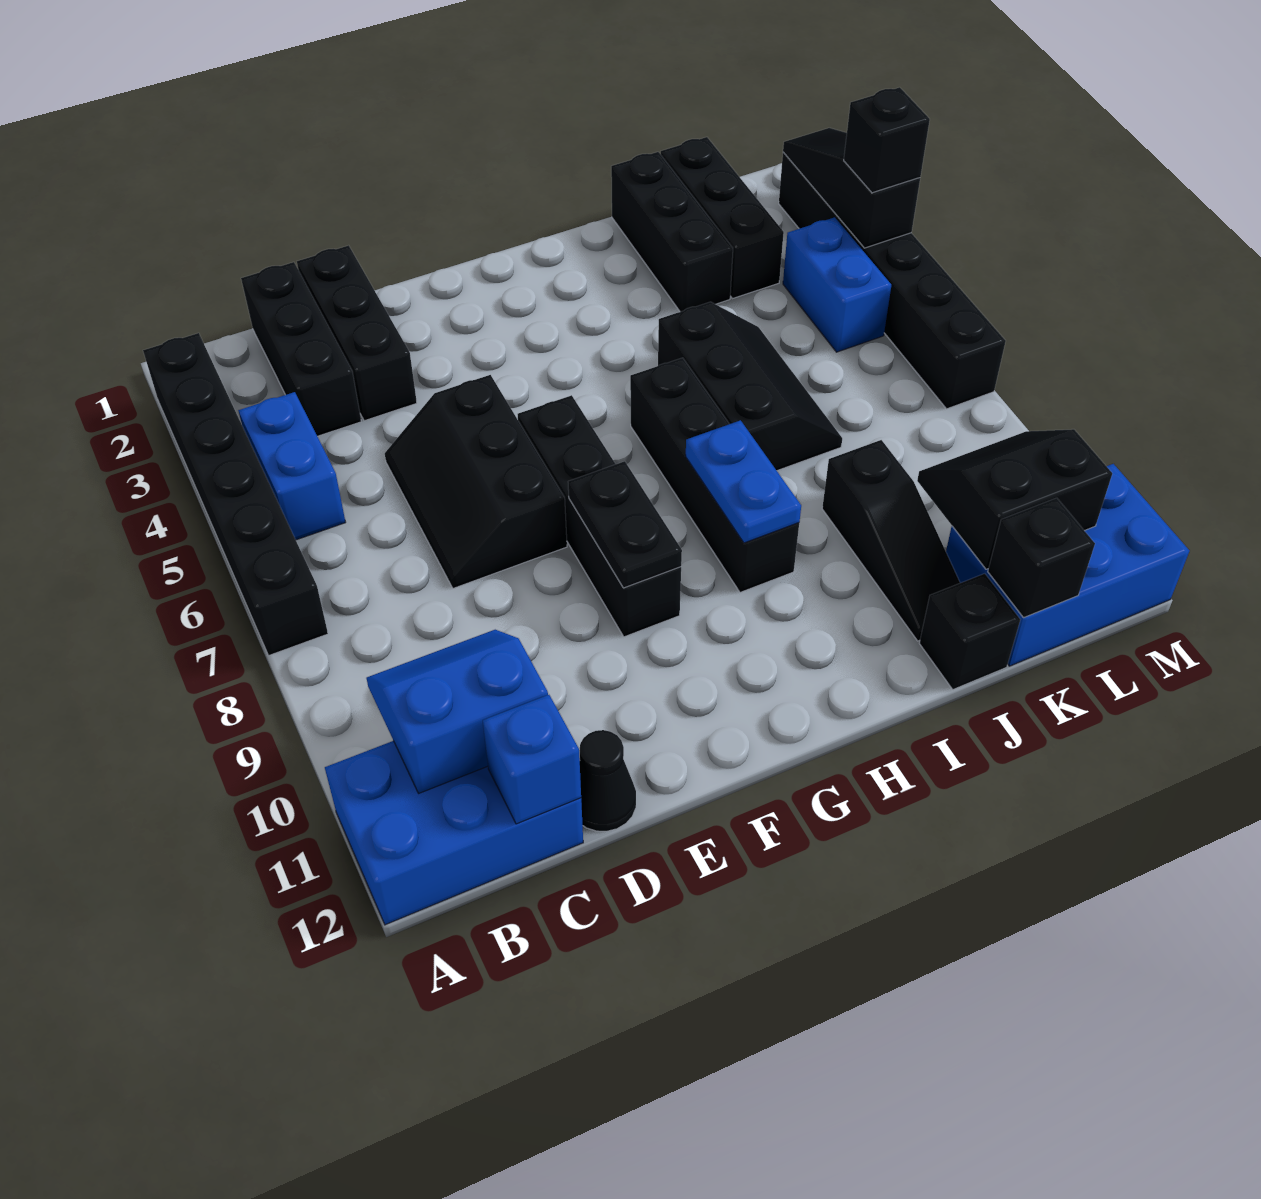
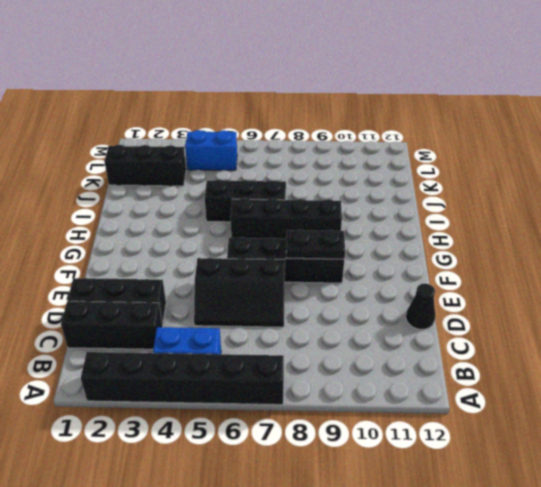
none -> blue 2x3 brick [325,741,583,925]
none -> black 1x3 brick [611,152,733,312]
none -> black 1x3 slope [822,440,960,641]

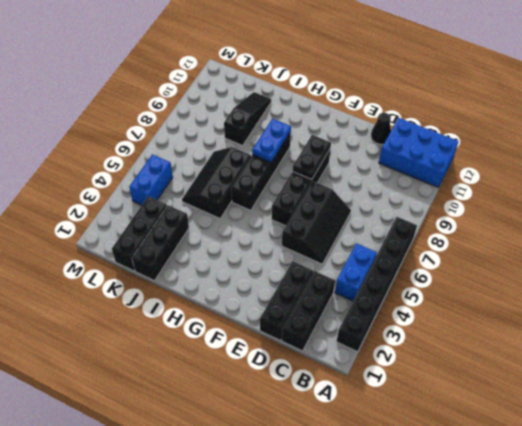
none -> black 1x1 brick [919,574,1020,689]
none -> blue 2x3 brick [946,464,1190,666]
none -> black 1x6 brick [779,152,1006,409]

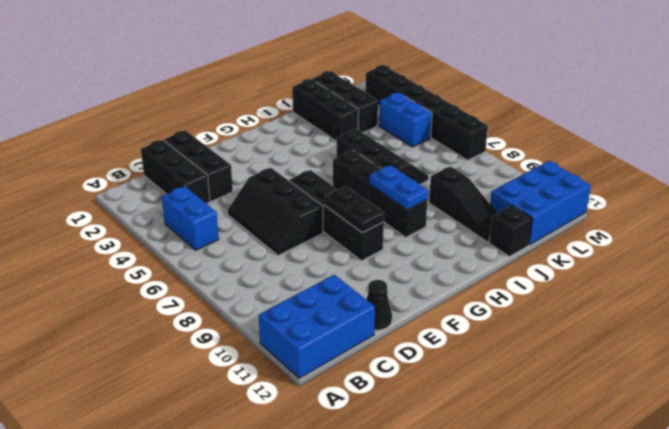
none -> black 1x6 brick [143,333,328,655]
none -> blue 2x2 slope [366,630,548,793]
none -> blue 1x1 brick [483,695,581,824]

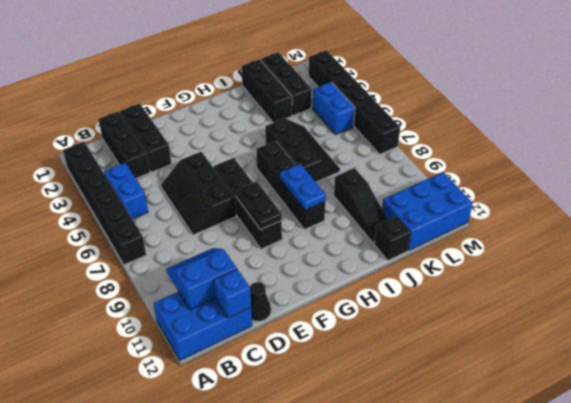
none -> black 2x2 slope [917,429,1112,569]
none -> black 1x1 brick [988,498,1095,617]
none -> black 1x3 slope [783,128,920,248]

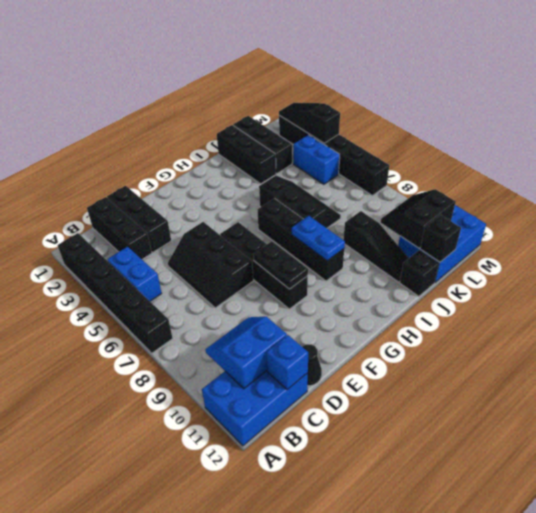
none -> black 1x1 brick [844,87,930,193]

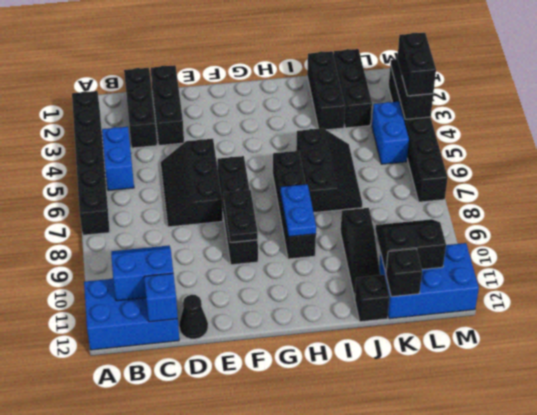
black 1x2 brick [397,33,436,96] -> black 1x1 brick [844,87,930,193]

